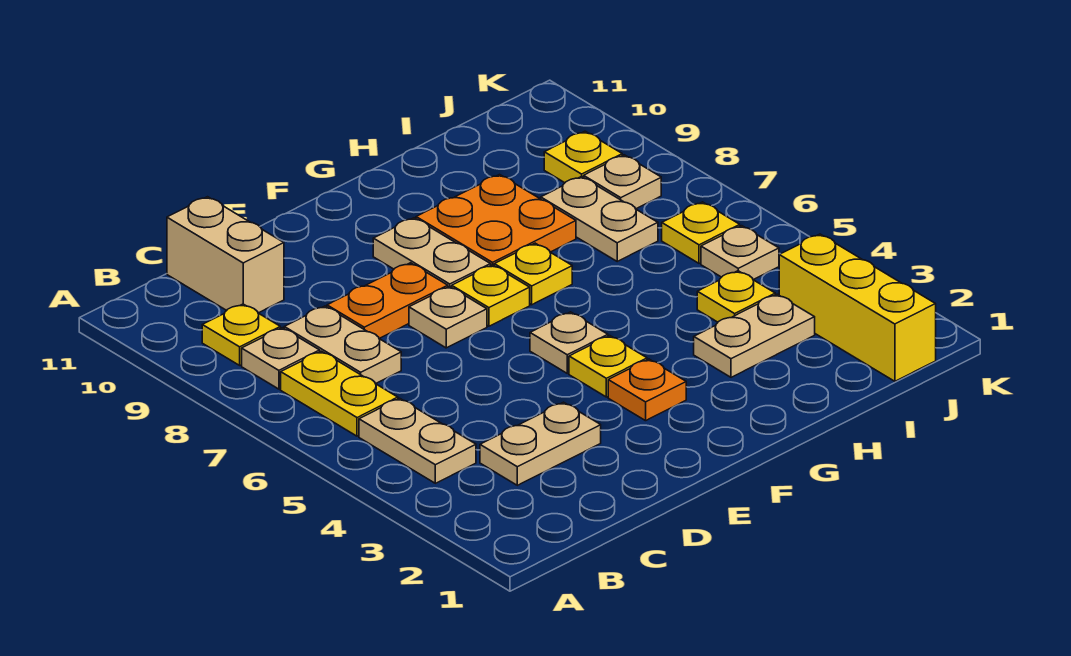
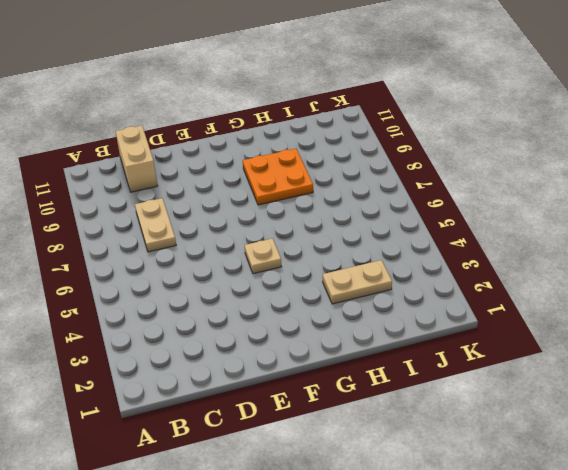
none -> tan 1x2 plate [359,398,476,483]
none -> yellow 1x2 plate [281,351,398,436]
none -> tan 1x1 plate [242,328,320,389]

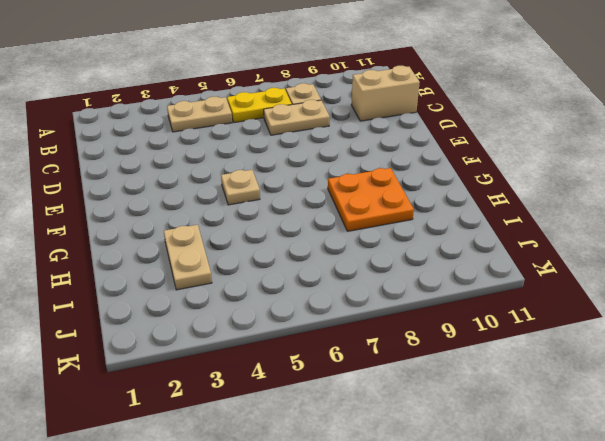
none -> yellow 1x1 plate [202,304,280,365]
none -> tan 1x2 plate [480,402,601,485]
none -> orange 1x2 plate [327,263,448,339]

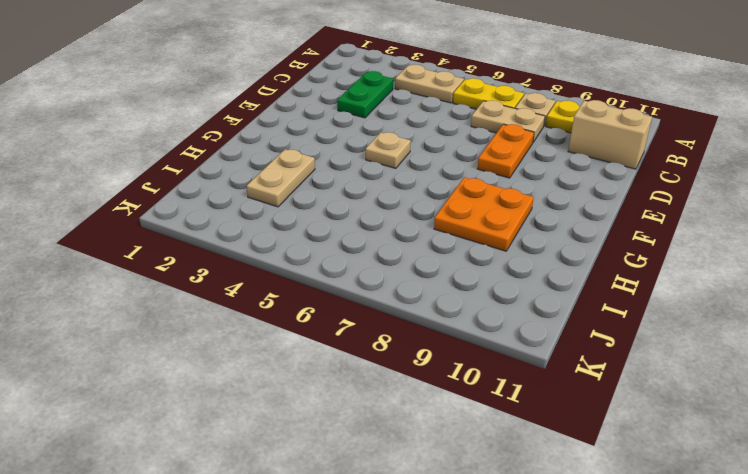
green 1x2 plate [337,71,393,118] -> tan 1x2 plate [480,402,601,485]
none -> tan 1x1 plate [409,286,487,348]
none -> orange 1x1 plate [608,359,686,421]
none -> yellow 1x1 plate [569,336,647,397]

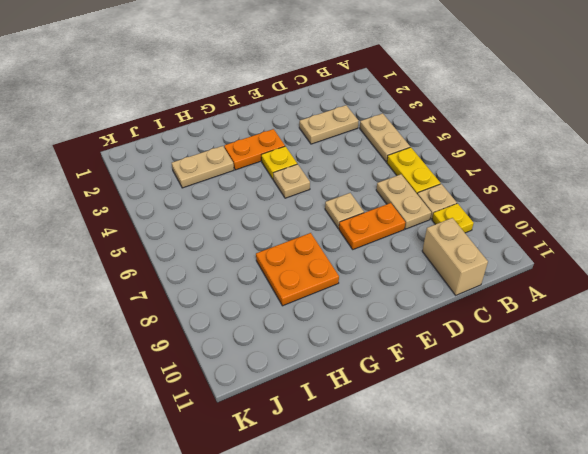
orange 1x2 plate [224,129,285,170] -> orange 1x1 plate [608,359,686,421]
none -> yellow 1x1 plate [452,265,530,326]
none -> tan 1x2 plate [373,218,491,287]
none -> yellow 1x1 plate [494,243,572,305]

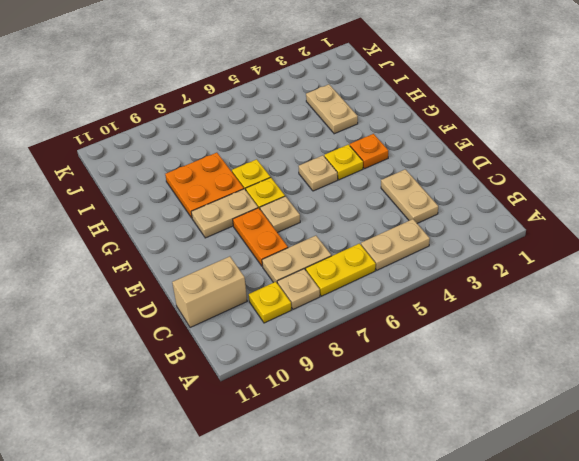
none -> yellow 1x1 plate [697,271,775,322]
none -> tan 1x2 plate [541,176,658,261]
none -> yellow 1x3 brick [779,234,936,381]

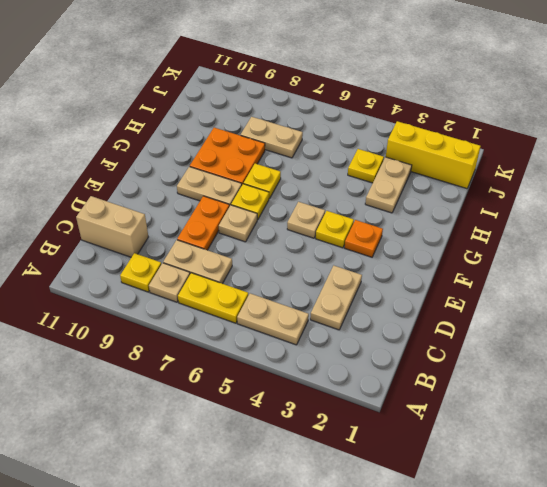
none -> tan 1x1 plate [701,226,779,280]
none -> yellow 1x1 plate [662,202,740,263]
none -> tan 1x1 plate [584,155,661,209]

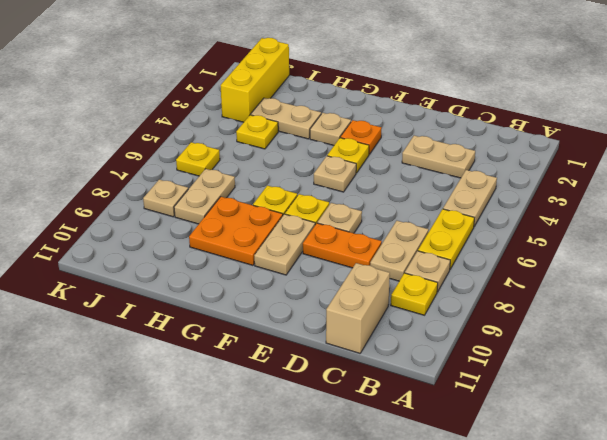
tan 1x1 plate [310,113,351,145] -> tan 1x1 plate moved to [701,226,779,280]
none -> yellow 1x1 plate [544,131,622,183]

